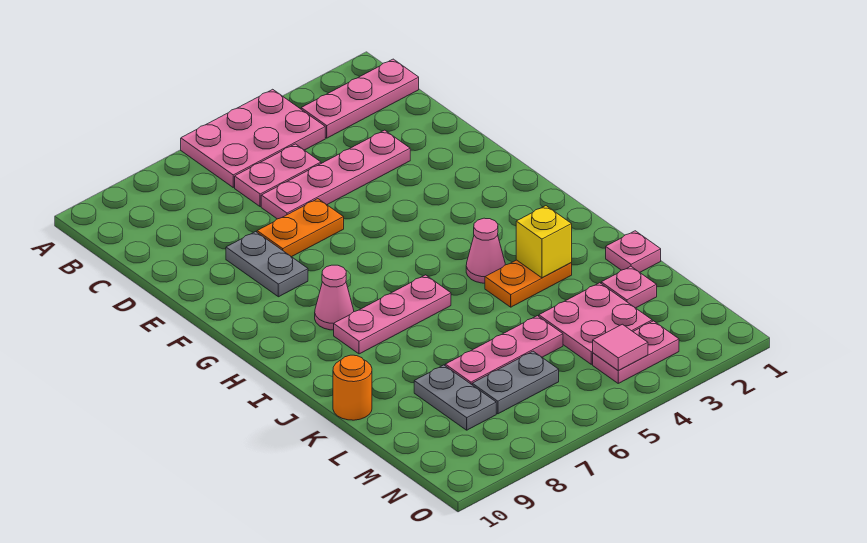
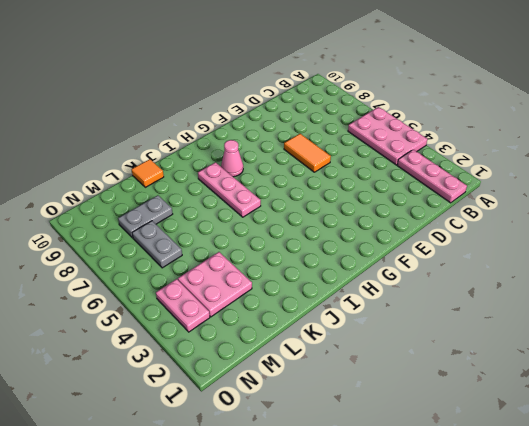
orange 1x2 tile [284,134,331,172] -> orange 1x2 plate [257,199,344,257]
orange 1x1 tile [132,159,164,187] -> orange 1x1 round brick [333,355,372,420]
none -> pink 1x2 plate [235,144,321,207]
none -> pink 1x4 plate [261,130,410,219]
none -> grey 1x2 plate [226,232,308,297]

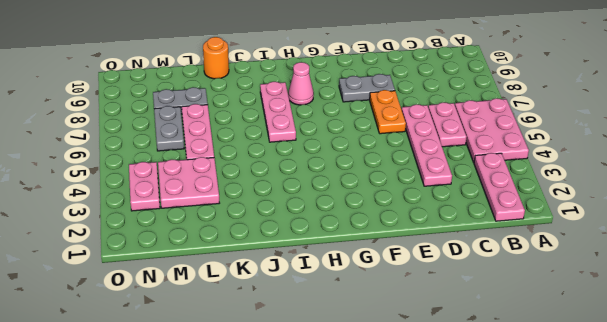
none -> pink 1x1 cone [466,218,505,283]
none -> orange 1x2 plate [485,260,572,307]
none -> pink 1x1 plate [606,231,661,272]

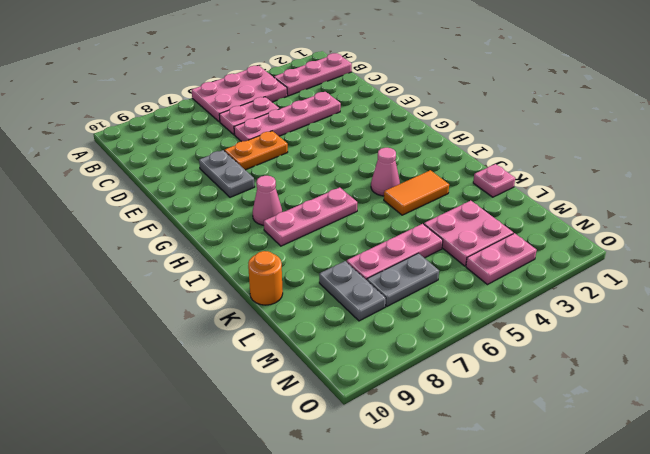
orange 1x2 tile [384,170,449,215] -> orange 1x2 plate [485,260,572,307]
none -> pink 1x1 plate [601,266,657,308]
none -> yellow 1x1 brick [516,206,572,278]
none -> pink 1x1 tile [593,324,648,371]

